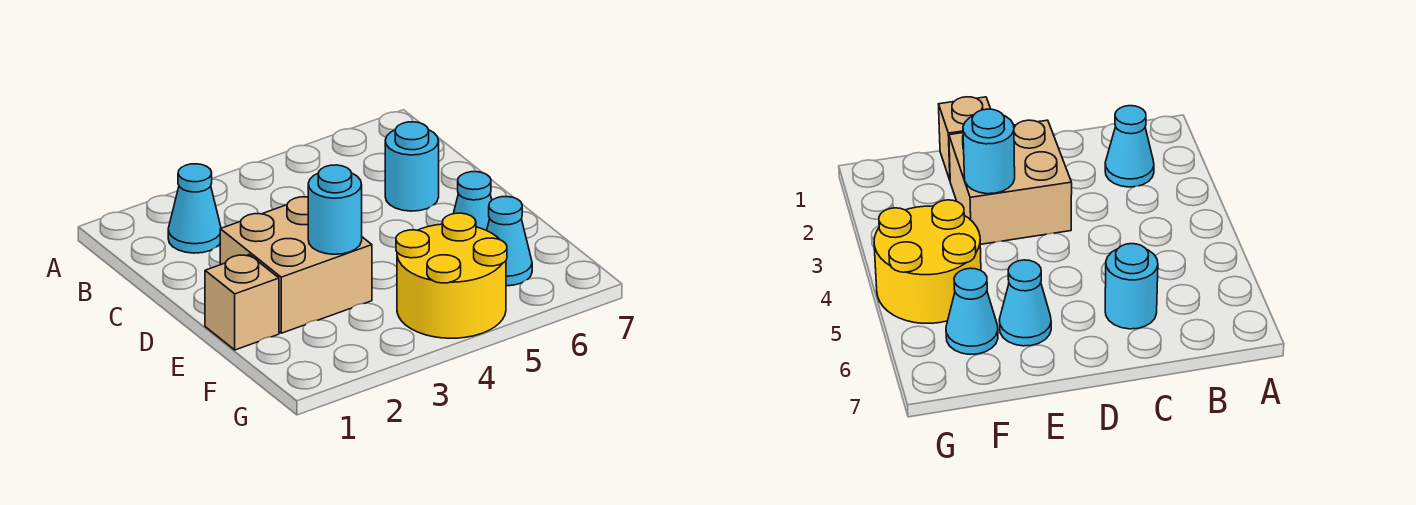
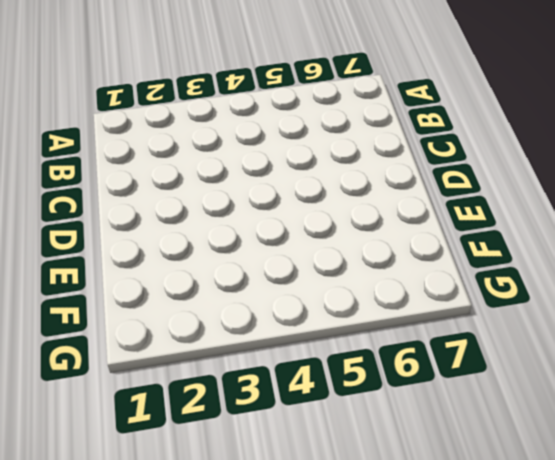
none -> cyan 1x1 cone [168,164,221,253]
none -> cyan 1x1 round brick [385,122,439,211]

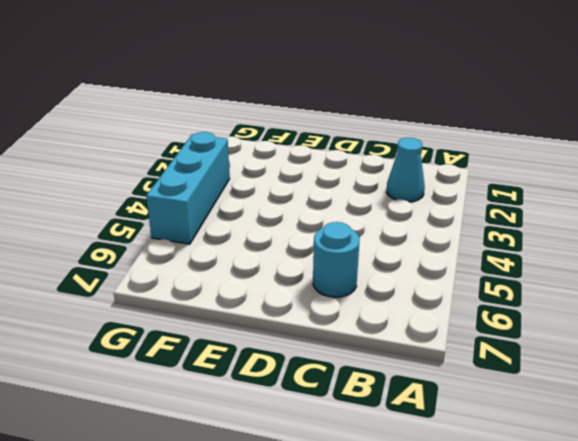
cyan 1x3 brick [146,132,230,244] -> yellow 2x2 round brick [396,213,507,338]
none -> tan 2x2 brick [220,197,372,333]
none -> tan 1x1 brick [205,255,279,350]

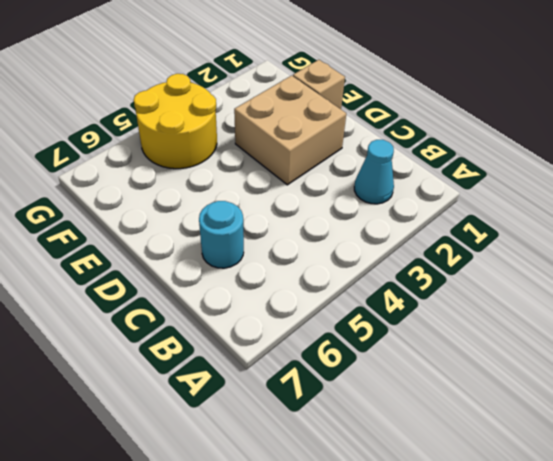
none -> cyan 1x1 cone [454,172,492,230]
none -> cyan 1x1 cone [487,197,532,286]

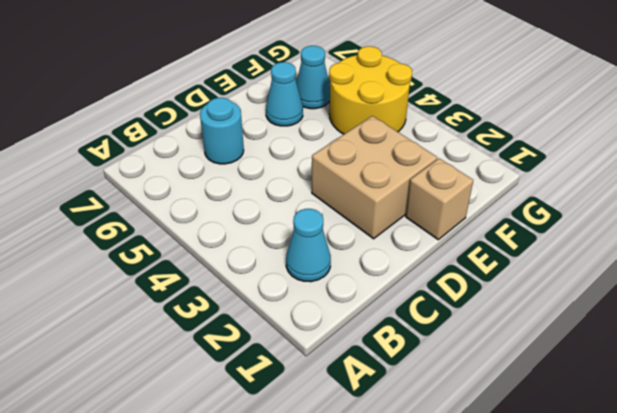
none -> cyan 1x1 round brick [308,165,362,254]

